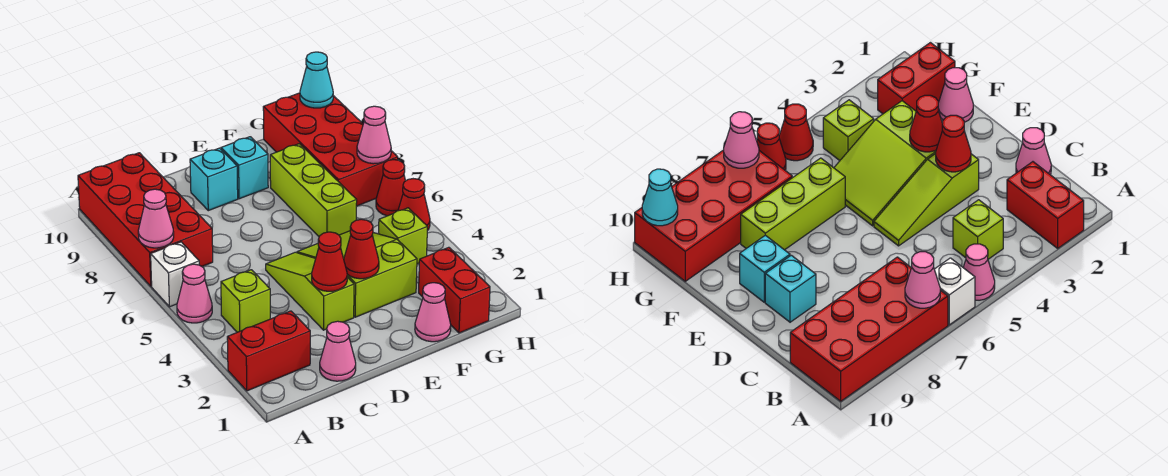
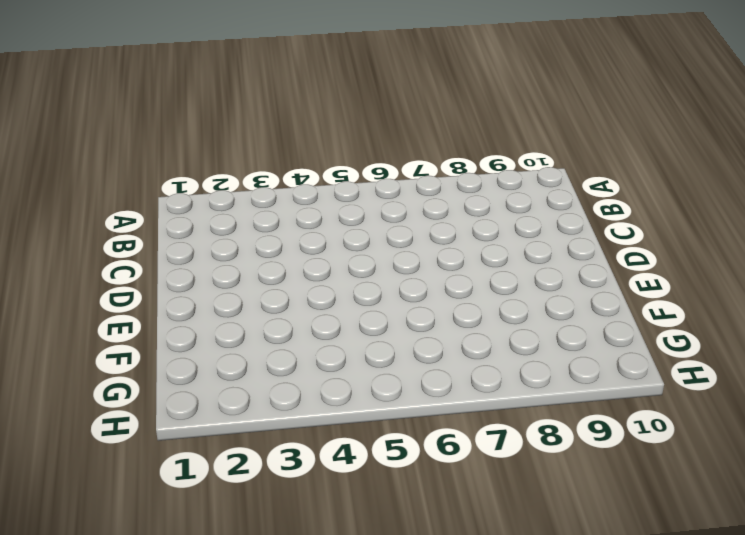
none -> red 1x2 brick [227,311,310,391]
none -> pink 1x1 cone [177,264,212,323]
none -> white 1x1 brick [151,242,199,307]

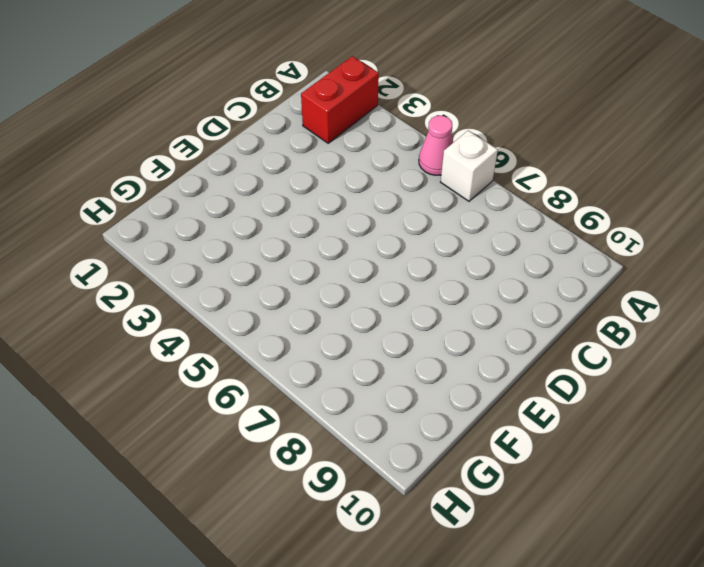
none -> red 2x4 brick [78,153,213,286]
none -> lime 1x1 brick [221,270,270,332]
none -> pink 1x1 cone [320,321,356,381]

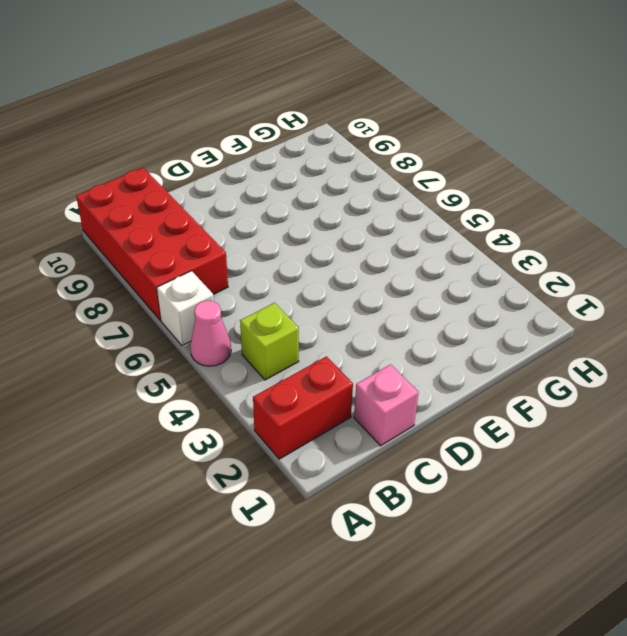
pink 1x1 brick [354,365,419,446] -> pink 1x1 cone [320,321,356,381]
none -> lime 1x3 slope [266,252,354,330]
none -> cyan 1x1 brick [190,148,238,211]
none -> lime 2x3 slope [297,231,417,317]

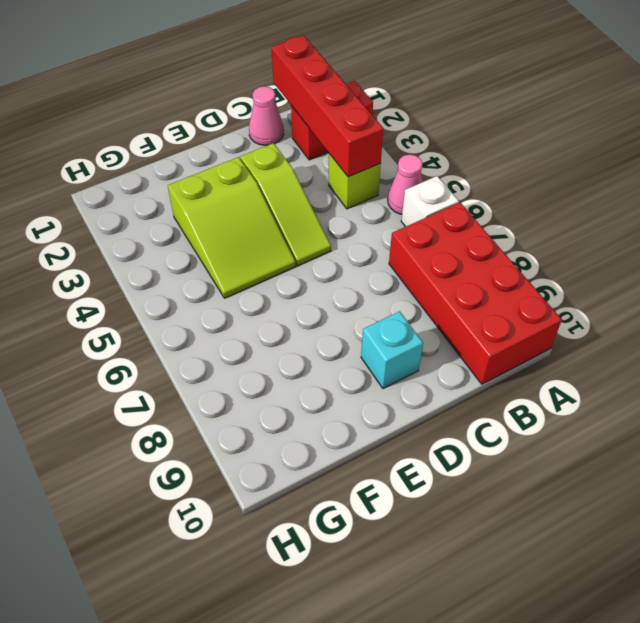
red 1x4 brick [272,35,383,177] -> none
none -> cyan 1x1 brick [221,137,268,199]
none -> pink 1x1 cone [415,283,451,342]
none -> lime 1x3 brick [270,144,357,236]

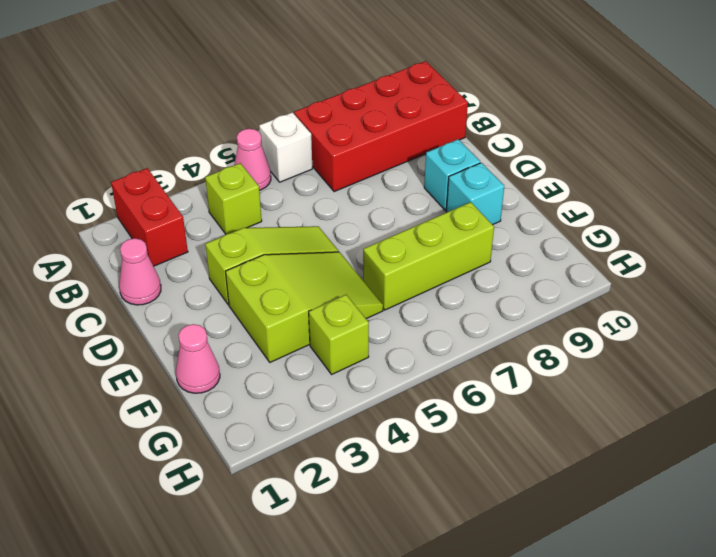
none -> red 1x2 brick [419,247,490,333]
none -> red 2x4 brick [263,93,398,206]
none -> red 1x1 cone [398,179,430,231]

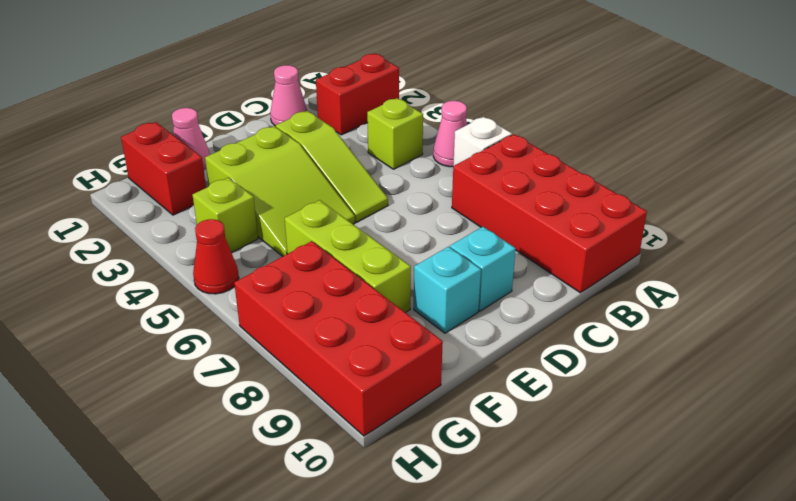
none -> red 1x1 cone [376,160,405,216]
none -> pink 1x1 cone [138,189,174,248]
none -> red 1x1 cone [312,232,347,291]

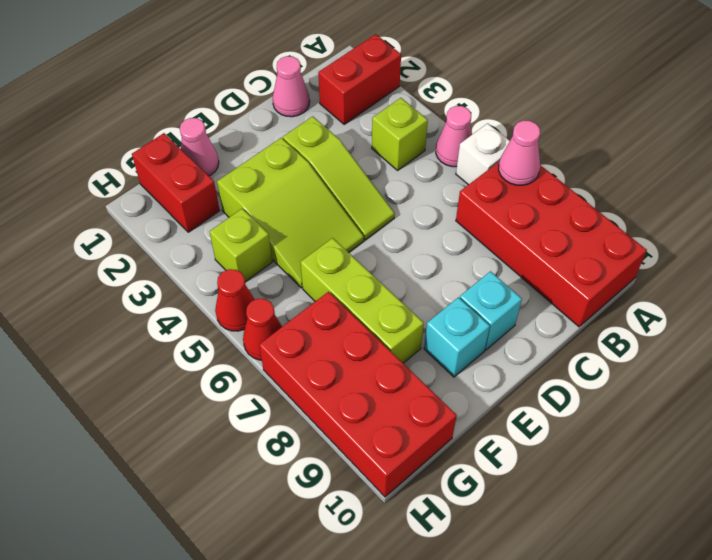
none -> red 1x1 cone [312,232,347,291]
none -> red 1x1 cone [344,219,379,279]
none -> pink 1x1 cone [357,106,391,164]

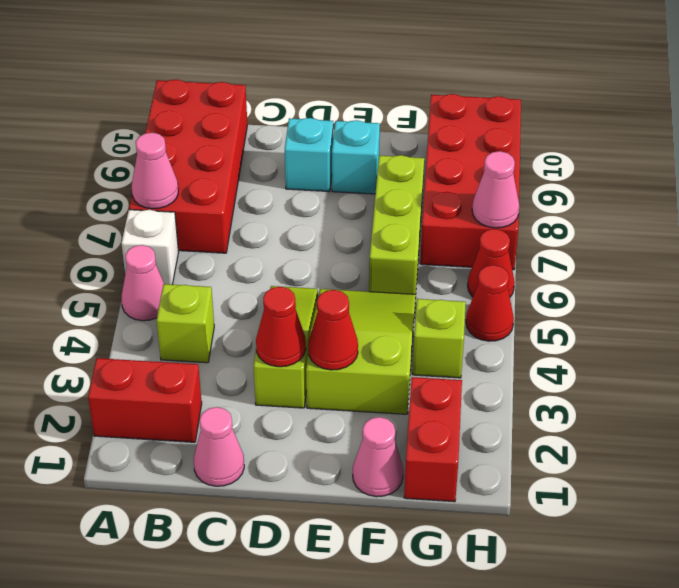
none -> cyan 1x1 cone [300,52,333,108]

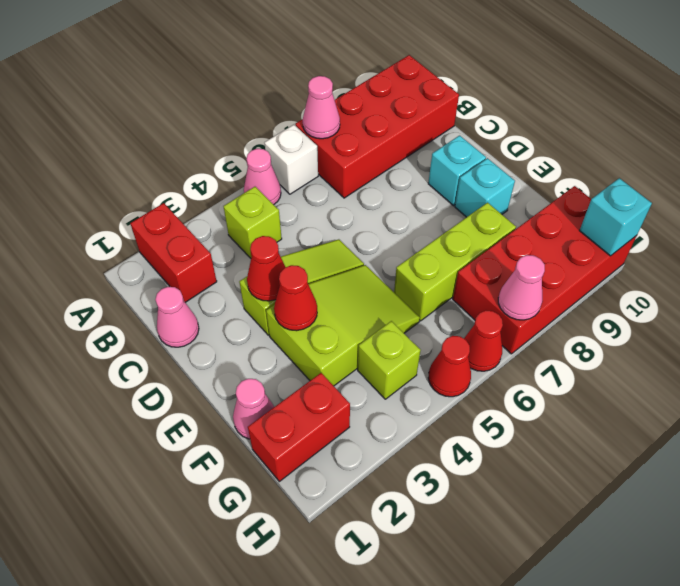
cyan 1x1 brick [580,178,652,256] -> cyan 1x1 cone [300,52,333,108]

